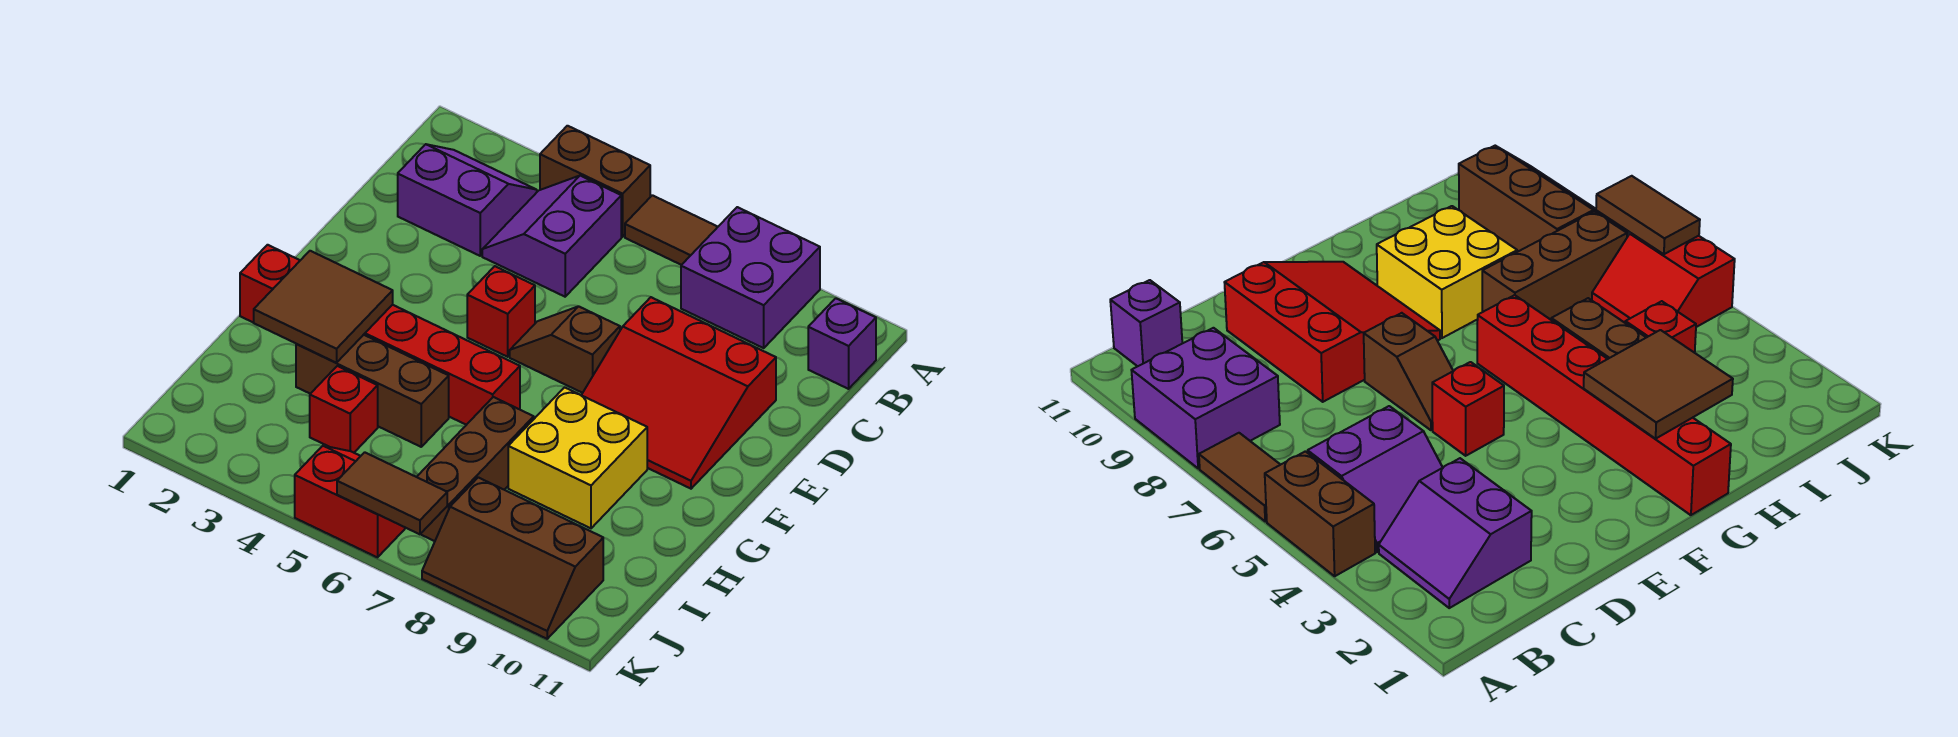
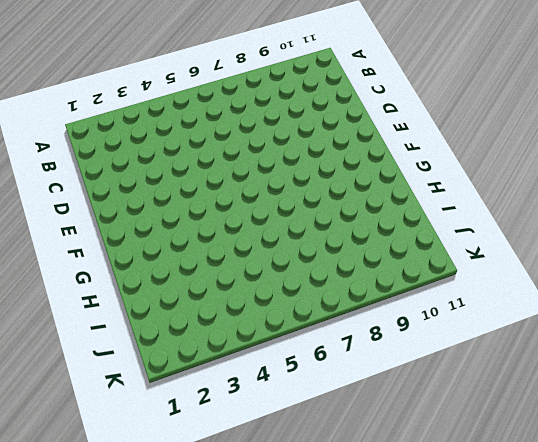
none -> brown 1x2 brick [540,126,650,237]
none -> brown 1x2 tile [625,195,717,265]
none -> purple 2x2 brick [681,207,820,348]

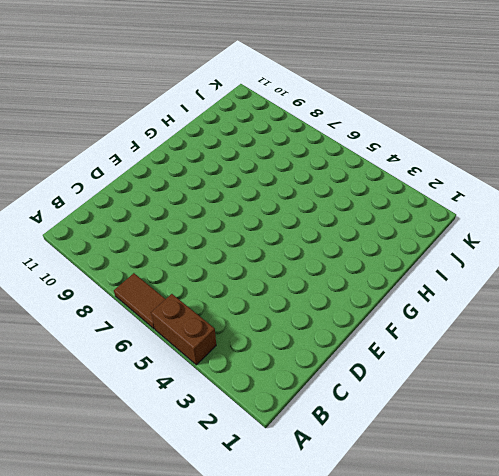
none -> purple 2x2 brick [681,207,820,348]
none -> purple 2x2 slope [398,144,537,256]
none -> purple 2x2 slope [482,176,621,297]

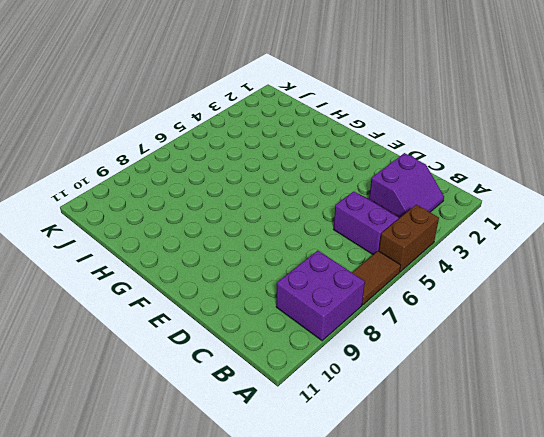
none -> purple 1x1 brick [808,298,876,389]
none -> red 3x3 slope [582,297,776,489]
none -> red 1x1 brick [467,266,535,357]

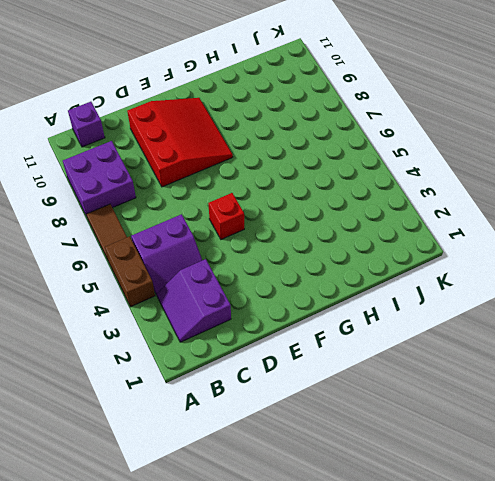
none -> brown 1x2 slope [510,306,620,393]
none -> red 1x6 brick [240,245,520,425]
none -> yellow 2x2 brick [508,387,647,528]

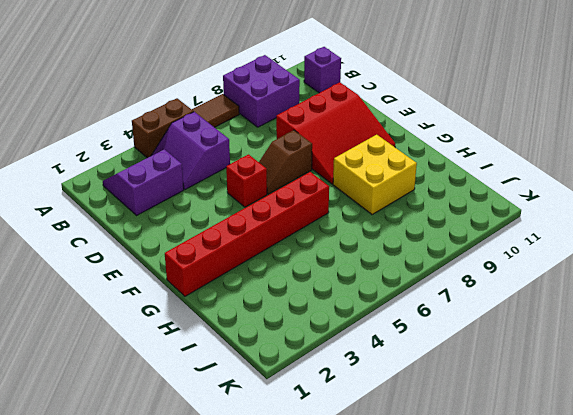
none -> brown 1x3 brick [296,335,449,447]
none -> brown 1x3 brick [417,397,534,541]
none -> red 1x1 brick [310,366,378,453]

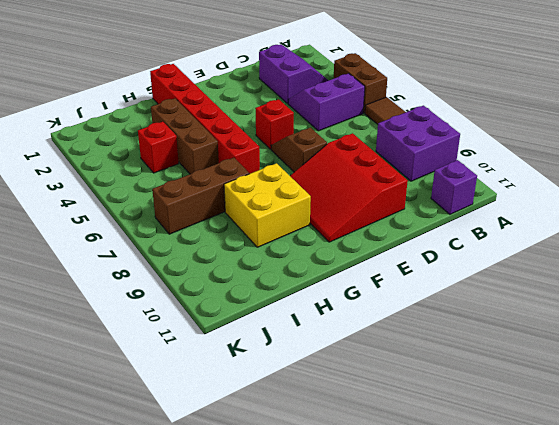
none -> red 2x2 slope [295,446,405,557]
none -> brown 2x3 slope [422,477,603,639]
none -> brown 2x2 tile [254,251,393,363]

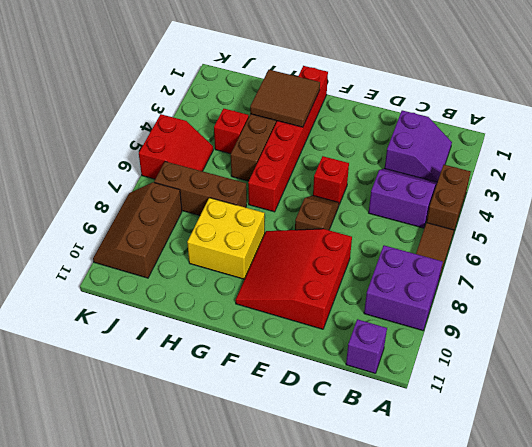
none -> brown 1x2 tile [337,452,447,534]

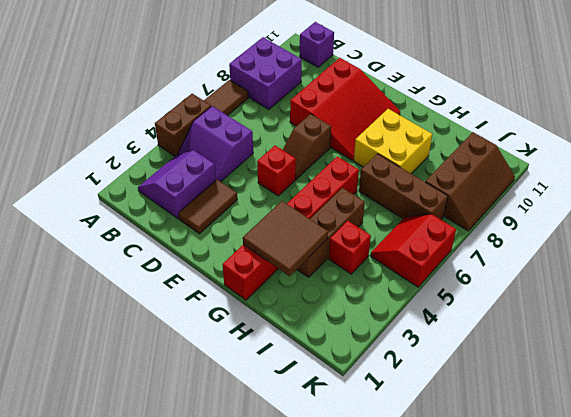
brown 1x2 tile [178,180,237,234] -> brown 1x2 tile moved to [337,452,447,534]

